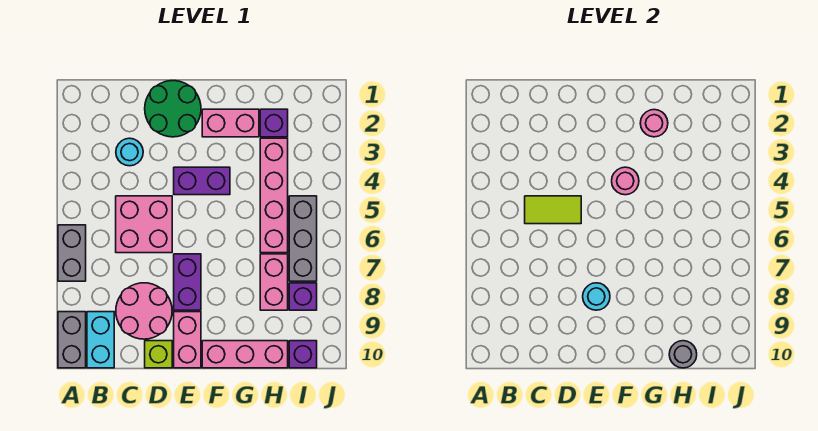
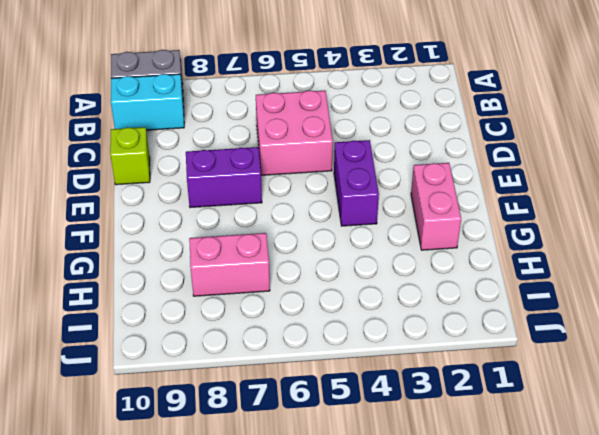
none -> grey 1x2 brick [58,225,86,281]
none -> cyan 1x1 round brick [116,138,143,166]
none -> pink 2x2 round brick [116,283,172,339]

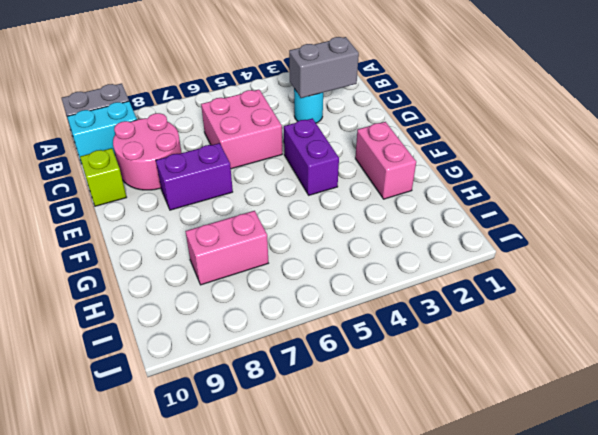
grey 1x2 brick [289,37,359,98] -> grey 1x2 brick moved to [58,225,86,281]
none -> green 2x2 round brick [145,81,201,137]
none -> pink 1x2 brick [174,312,201,368]
none -> pink 1x3 brick [202,341,288,368]

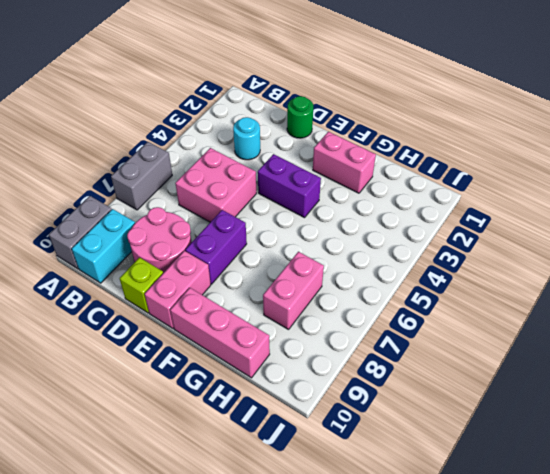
green 1x1 round brick [287,96,313,138] -> green 2x2 round brick [145,81,201,137]
none -> purple 1x1 brick [260,109,288,137]
none -> pink 1x4 brick [260,138,288,253]
none -> grey 1x3 brick [289,196,317,281]

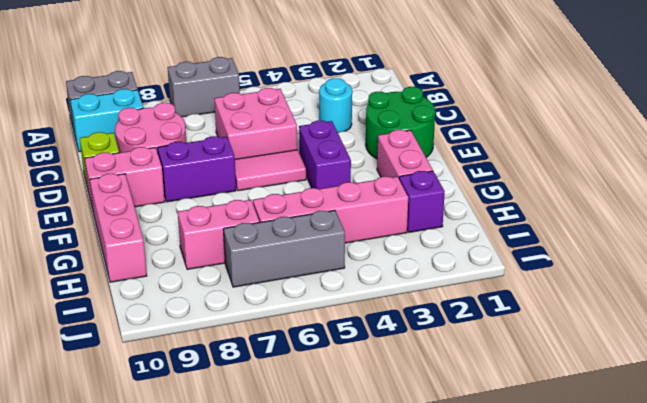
pink 1x2 tile [235,150,306,191] -> none
none -> purple 1x1 brick [289,283,317,310]
none -> purple 1x1 brick [289,341,317,368]
none -> lime 1x2 tile [525,196,581,224]

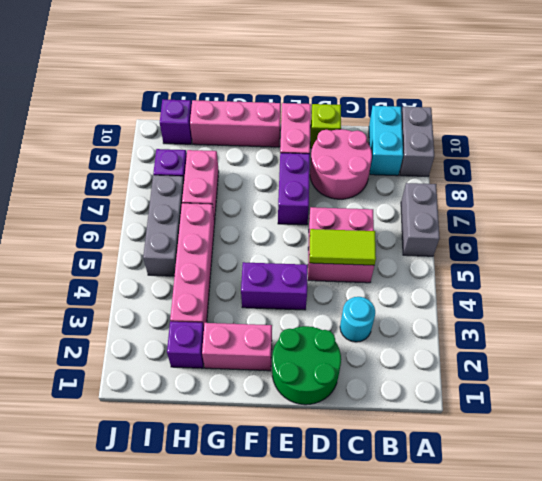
none -> cyan 1x1 round brick [583,283,610,310]
none -> pink 1x1 round brick [612,167,639,195]
none -> pink 1x1 round brick [640,110,668,137]

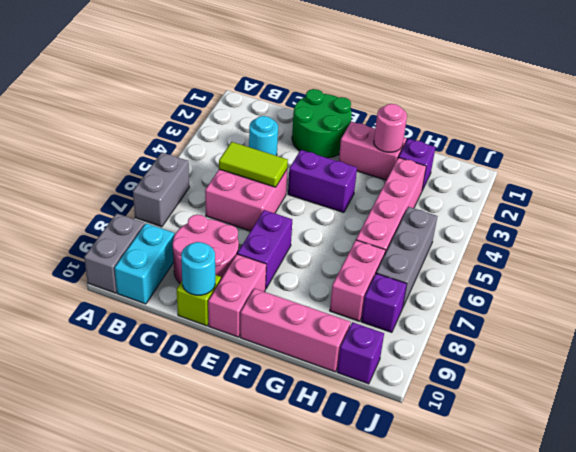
cyan 1x1 round brick [181,242,215,295] -> cyan 1x1 round brick moved to [583,283,610,310]
none -> pink 1x1 round brick [612,167,639,195]
none -> grey 1x1 round brick [669,341,697,368]

